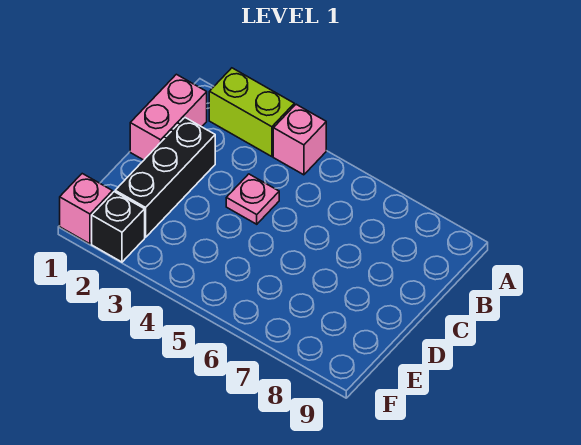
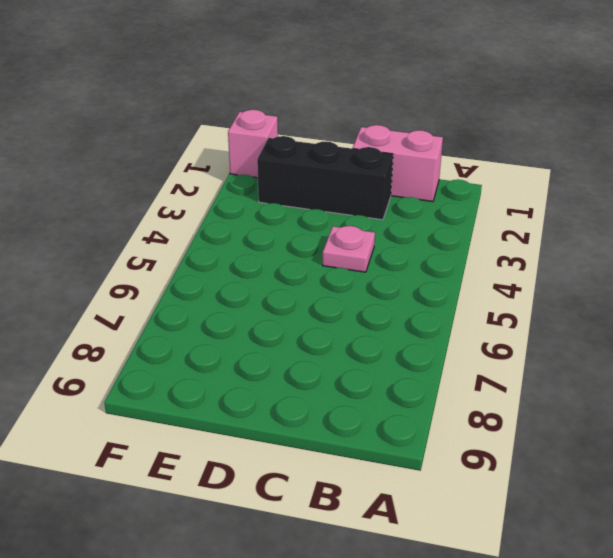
none -> lime 1x2 brick [209,68,294,157]
none -> pink 1x1 brick [273,104,326,175]

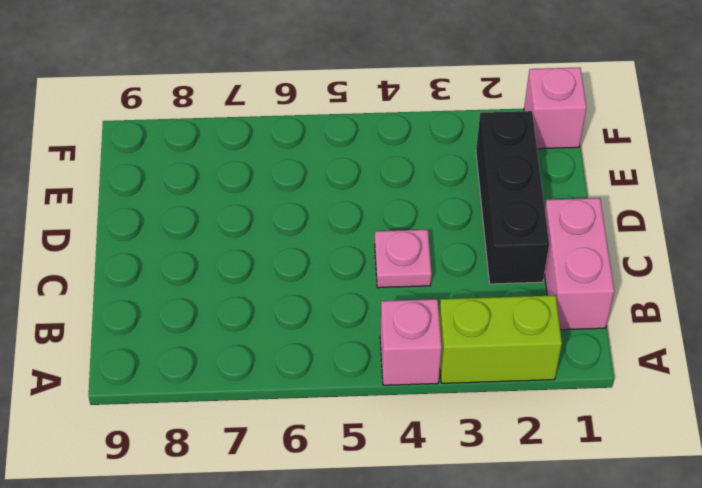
none -> black 1x1 brick [92,192,145,262]

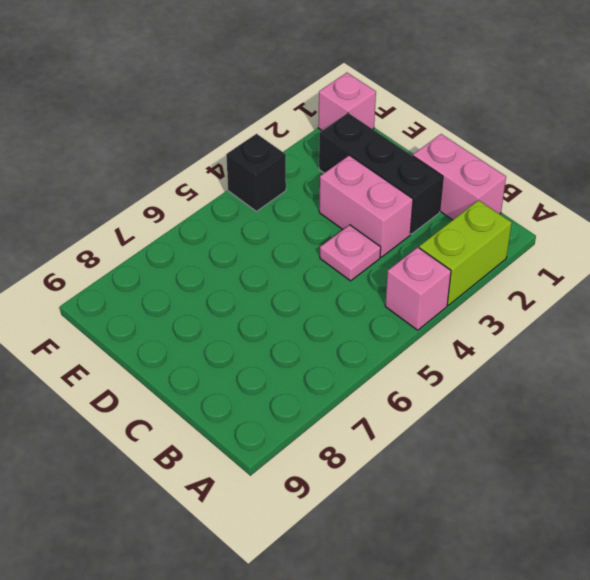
pink 1x2 brick [319,155,413,257] -> none
black 1x1 brick [226,134,286,211] -> black 1x1 brick moved to [92,192,145,262]

